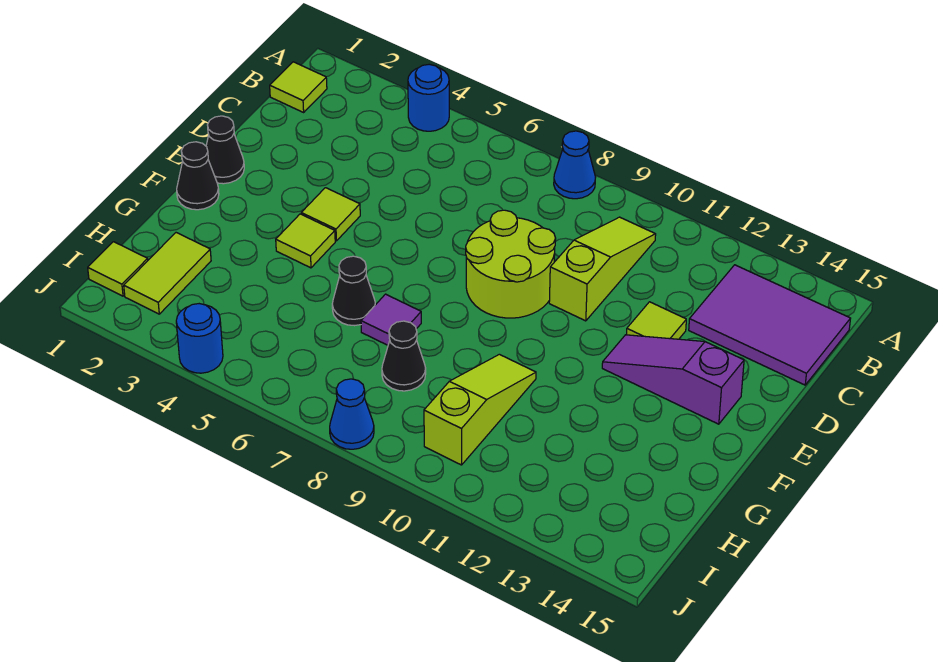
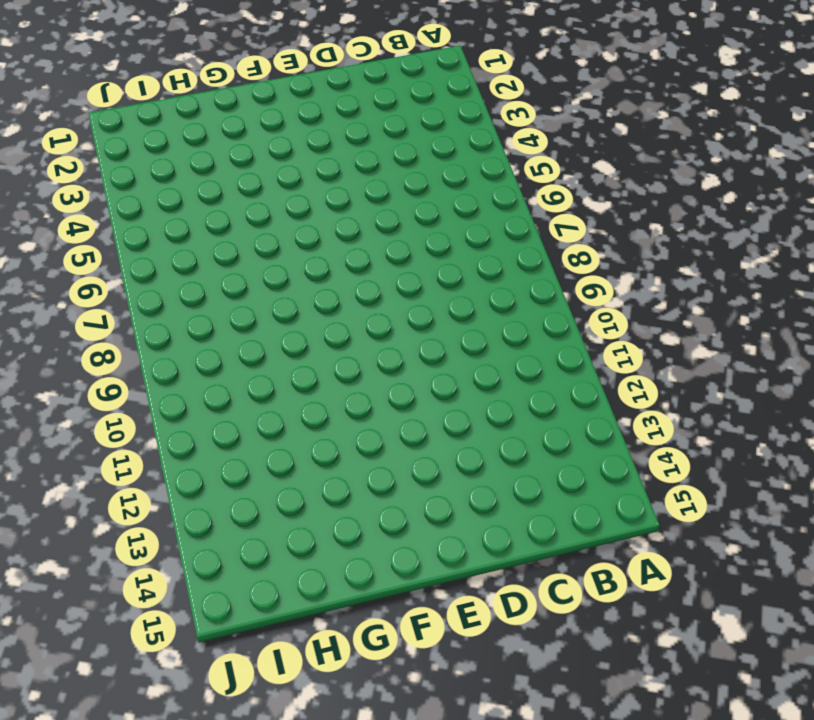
none -> blue 1x1 round brick [408,64,449,131]
none -> blue 1x1 cone [554,131,596,199]
none -> lime 1x1 tile [270,62,327,112]

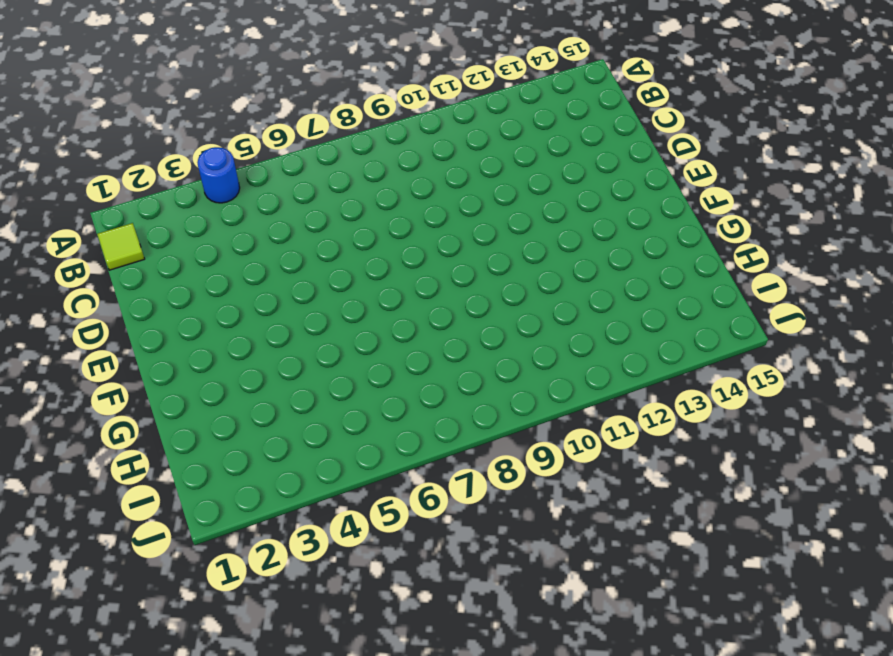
none -> blue 1x1 cone [554,131,596,199]
none -> lime 1x3 slope [549,217,656,321]
none -> purple 2x3 tile [689,265,851,385]

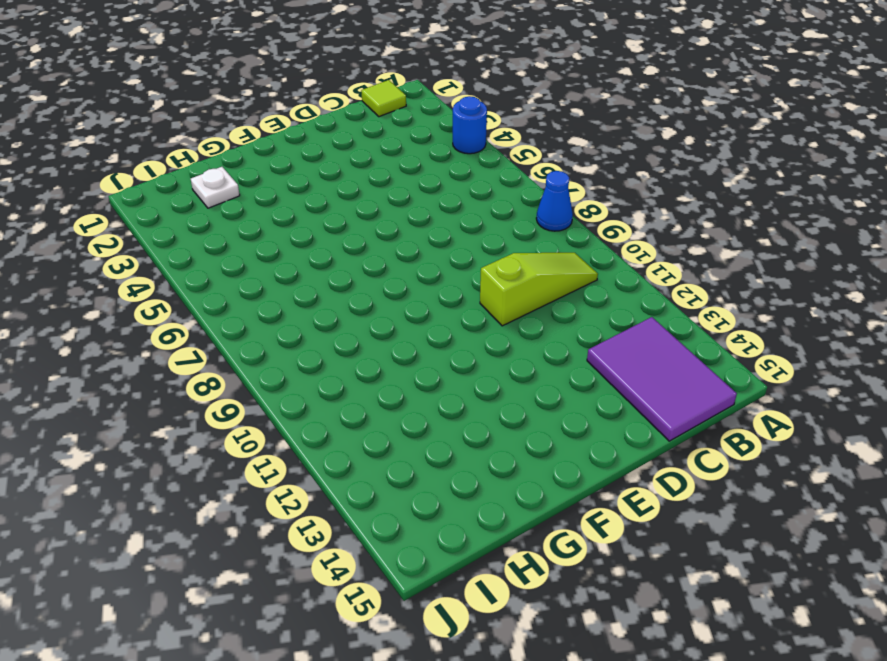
white 1x1 plate [191,167,240,208] -> lime 1x2 tile [124,233,211,314]
none -> lime 2x2 round brick [466,210,556,318]
none -> lime 1x1 tile [627,302,686,339]
none -> black 1x1 cone [206,116,244,184]

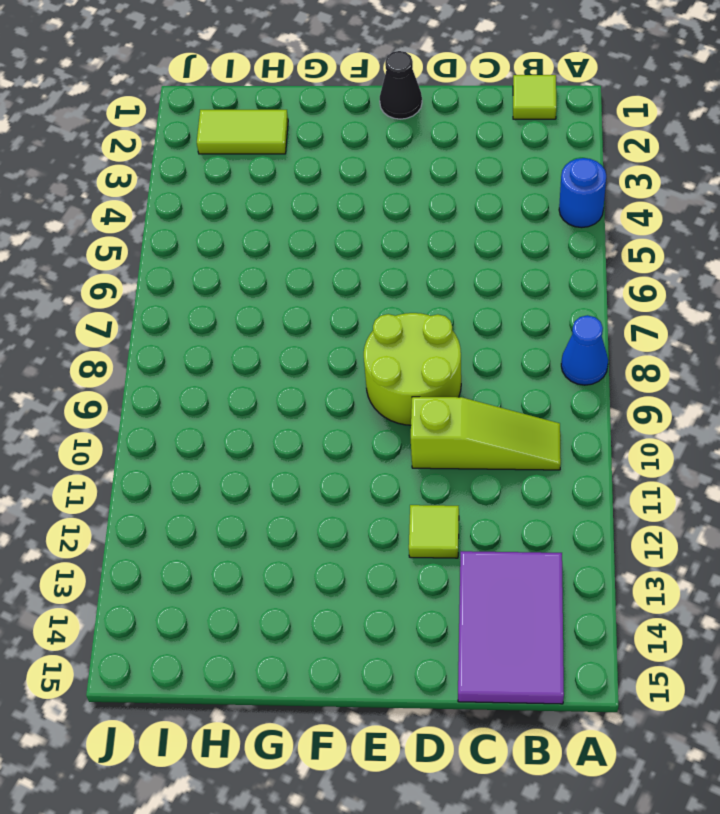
none -> lime 1x1 tile [301,188,360,241]
none -> purple 1x3 slope [602,335,744,424]
none -> black 1x1 cone [177,142,219,210]

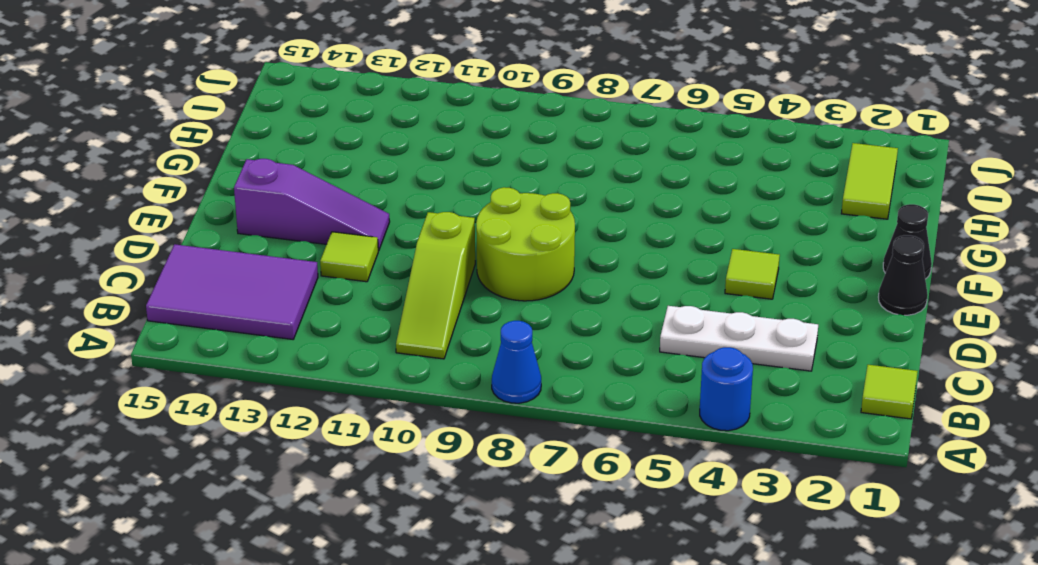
white 1x3 plate [660,306,818,371] -> none
none -> lime 1x1 tile [276,214,335,268]
none -> black 1x1 cone [332,256,375,326]
none -> purple 1x1 tile [361,294,421,345]

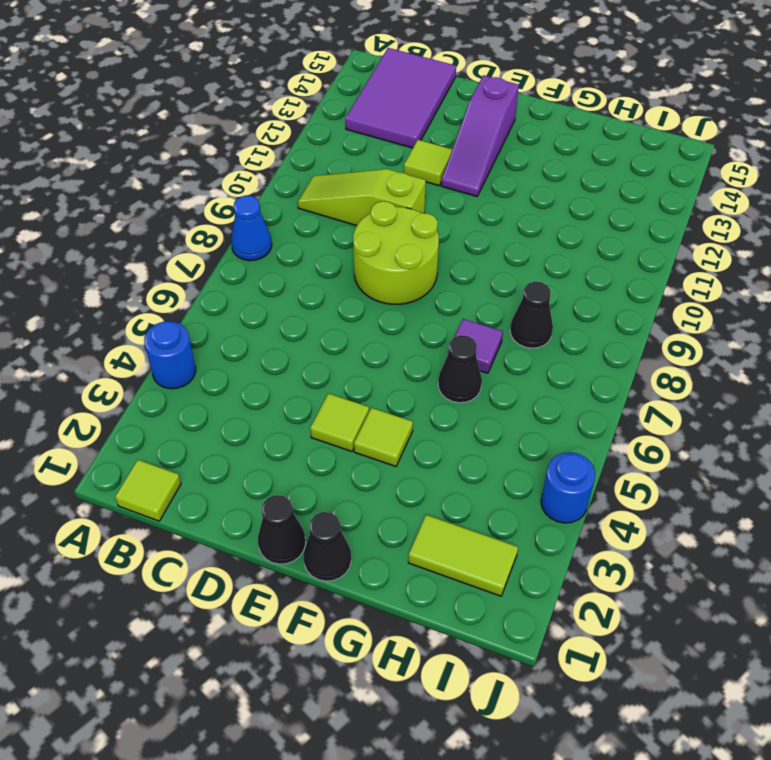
none -> lime 1x3 slope [424,354,536,465]
none -> lime 1x1 tile [88,242,148,296]
none -> blue 1x1 cone [330,379,374,449]

